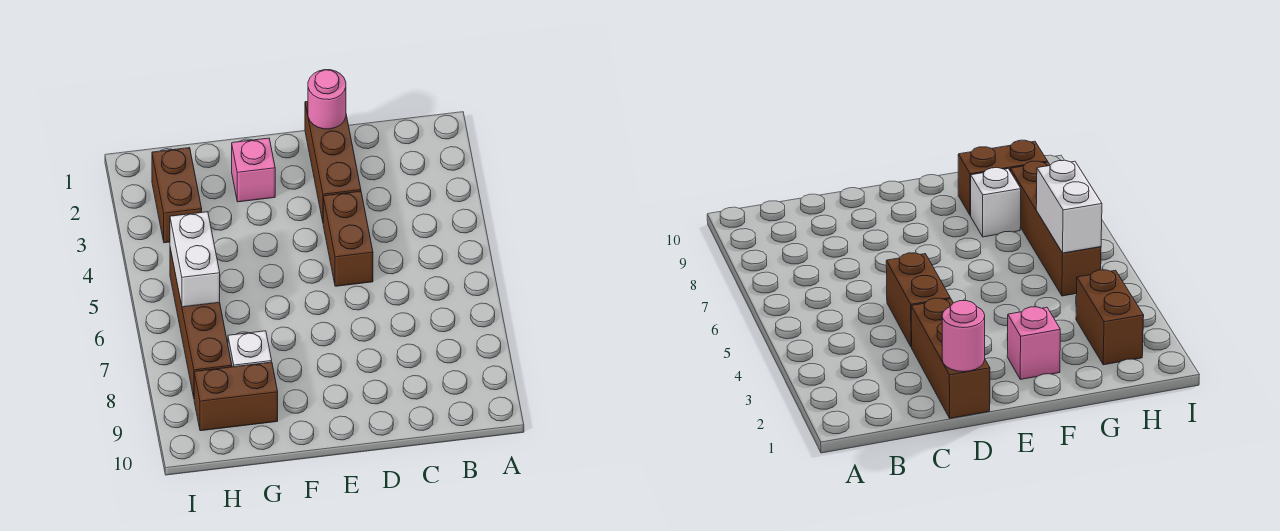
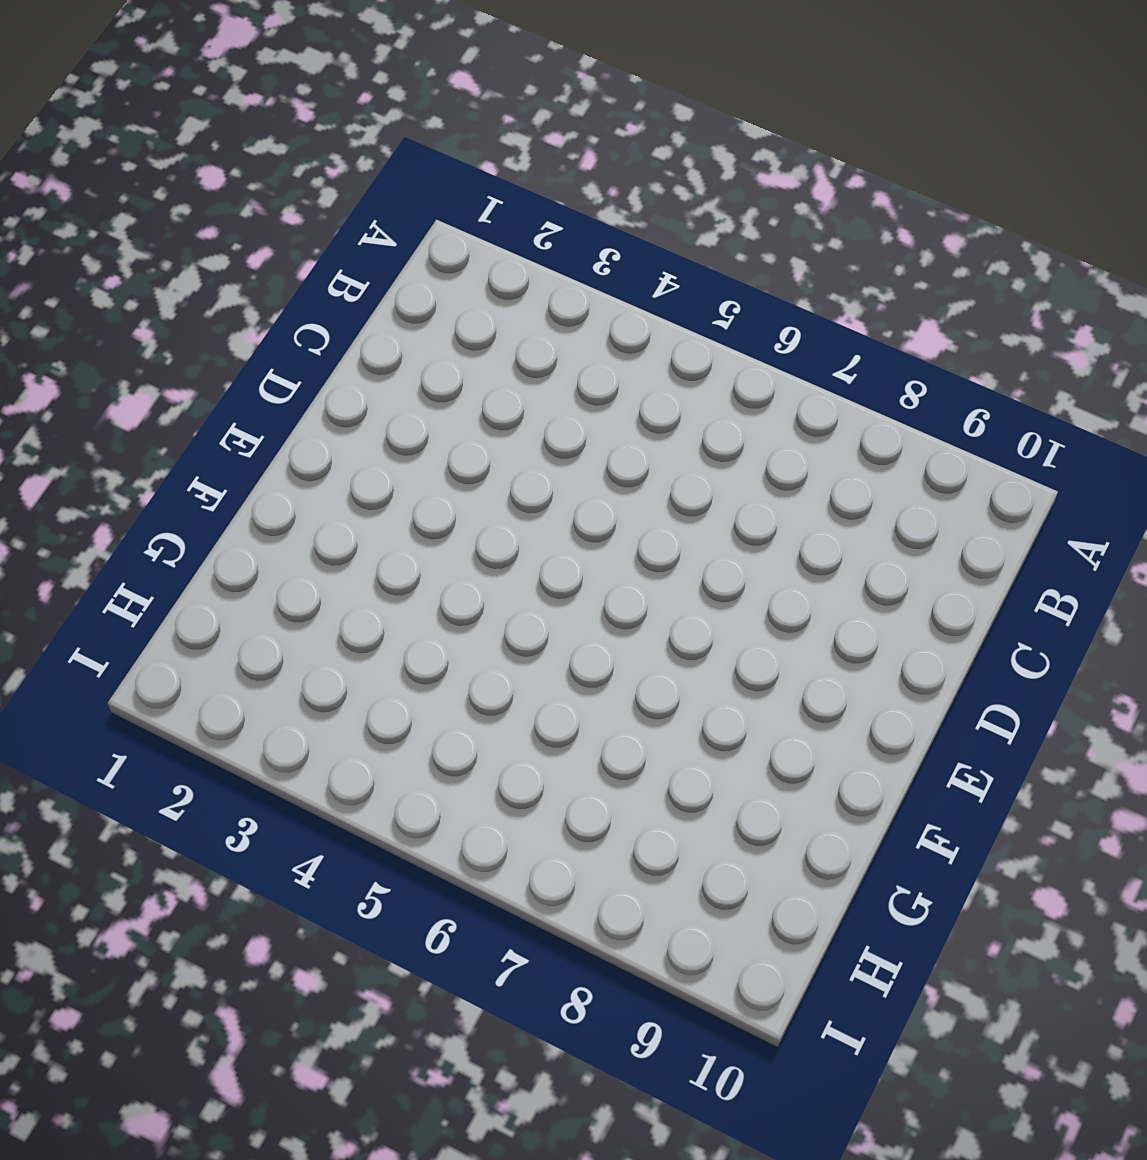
none -> brown 1x3 brick [305,102,361,221]
none -> brown 1x2 brick [323,191,373,286]

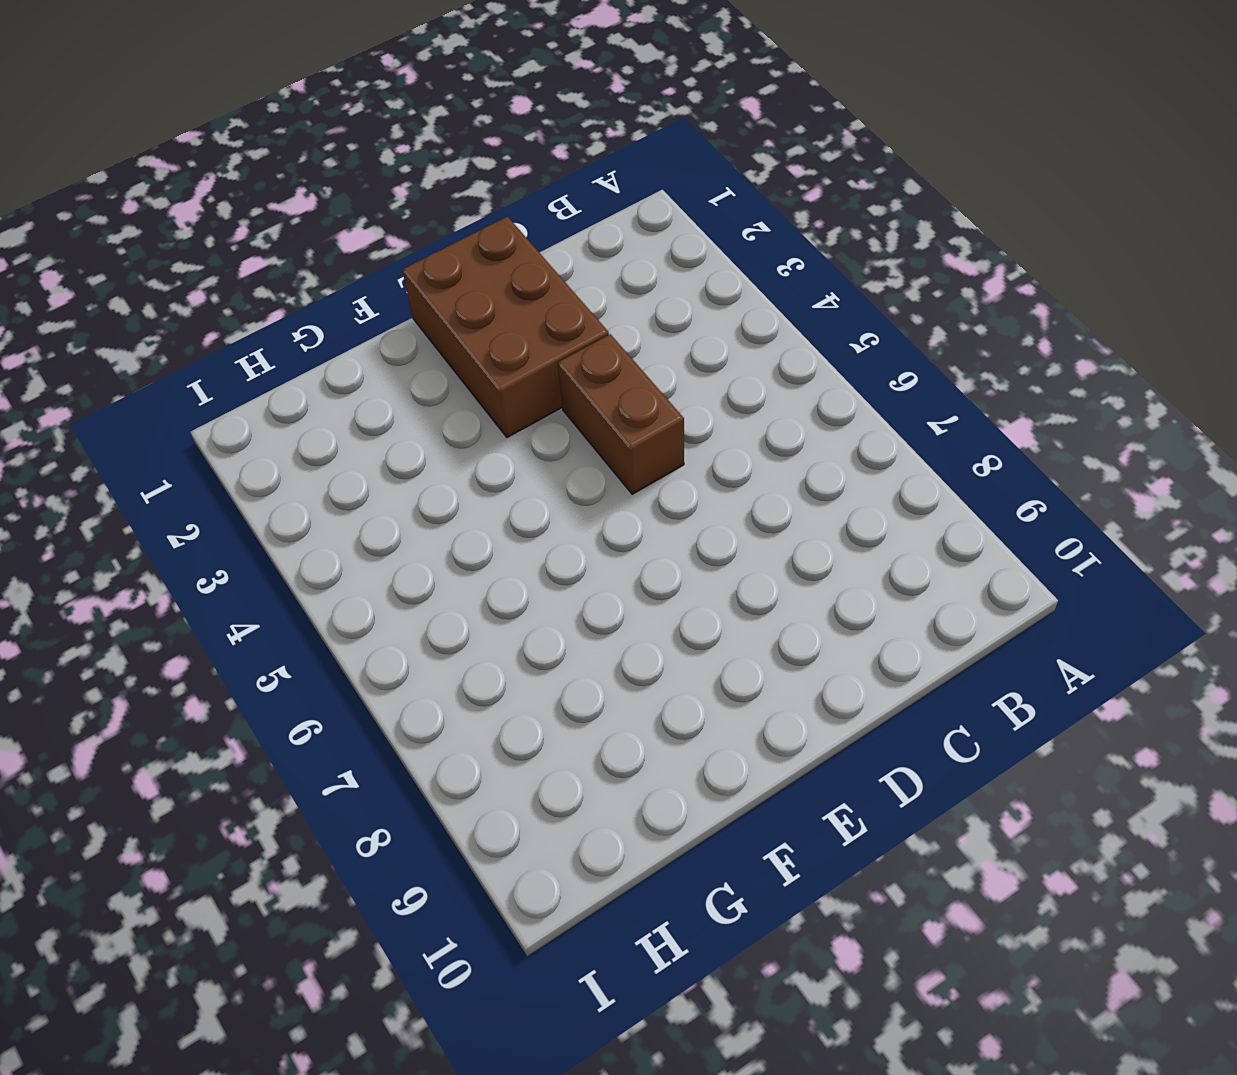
brown 2x3 brick [402,217,609,437] -> brown 1x3 brick [305,102,361,221]
none -> pink 1x1 brick [232,138,275,202]
none -> white 1x1 brick [228,331,272,367]

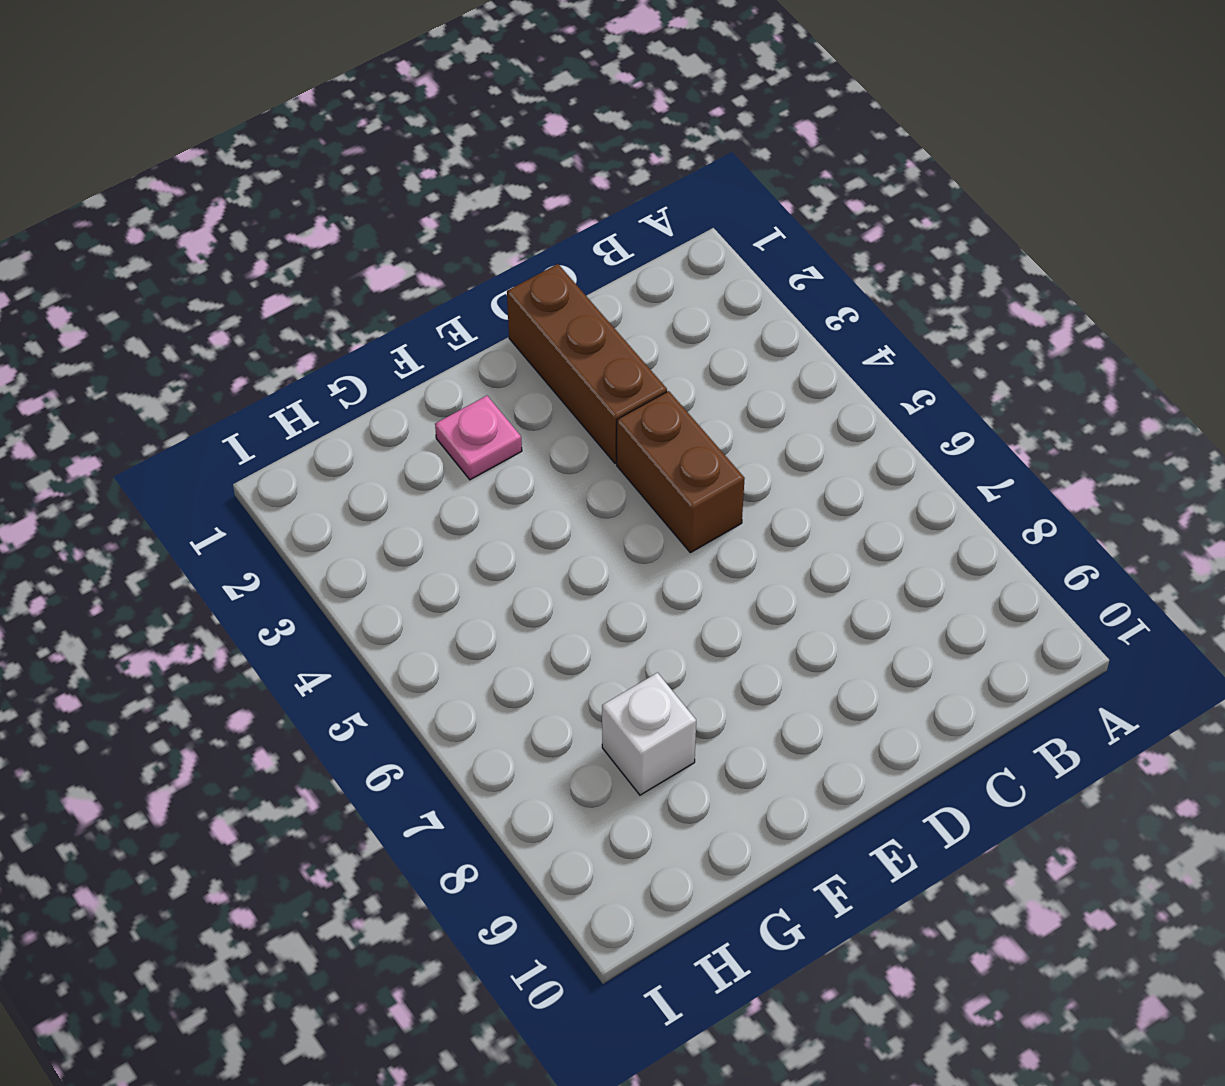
pink 1x1 plate [435,396,522,480] -> pink 1x1 brick [232,138,275,202]
none -> brown 1x2 brick [194,362,278,431]
none -> brown 1x2 brick [152,148,202,243]

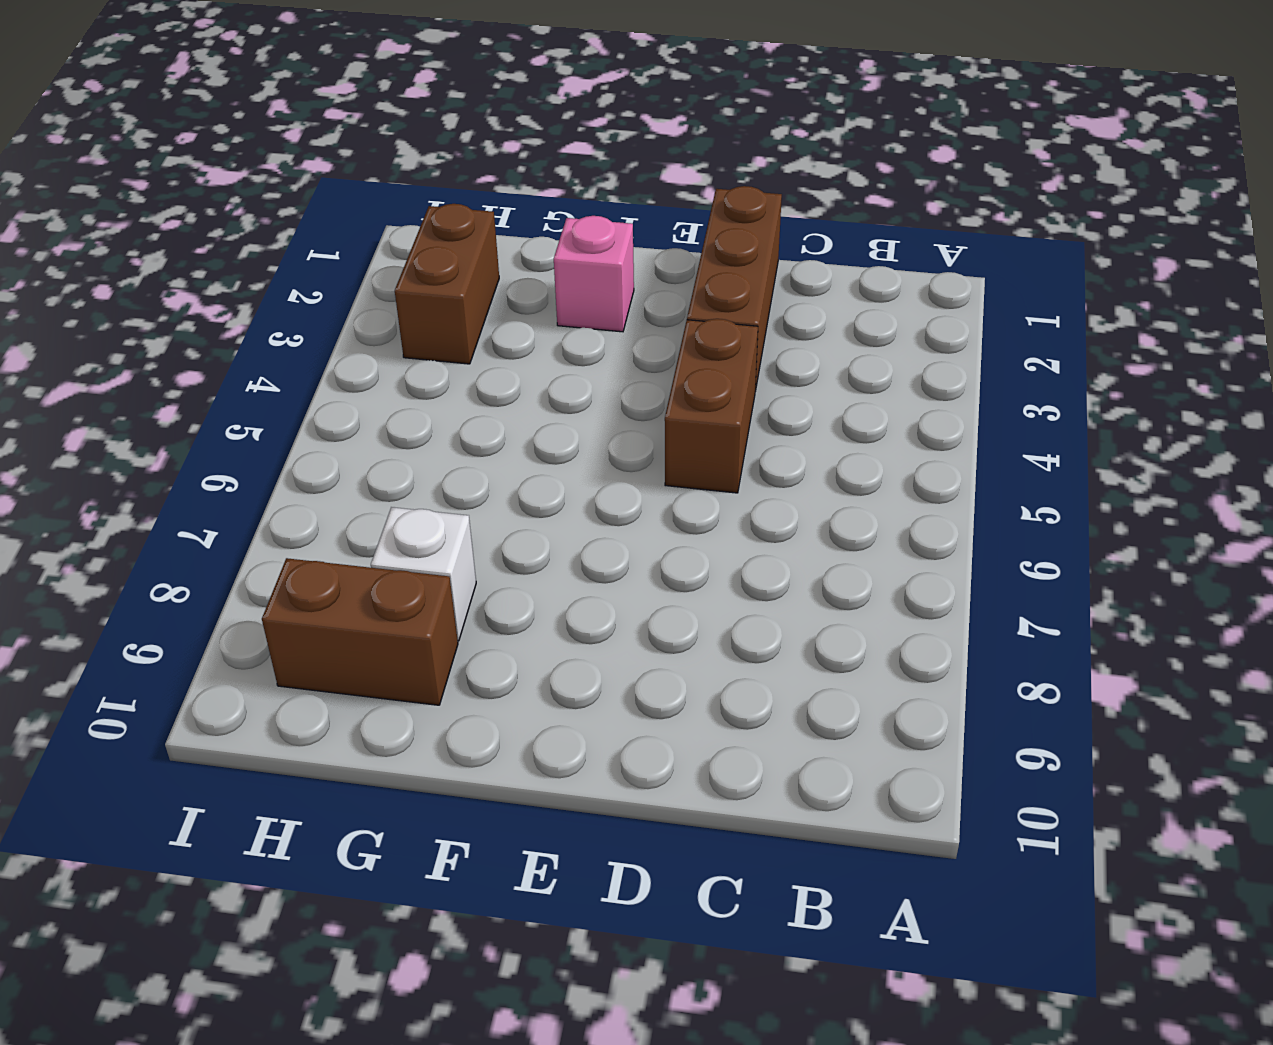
none -> brown 1x4 brick [170,248,232,397]
none -> pink 1x1 round brick [308,70,346,129]

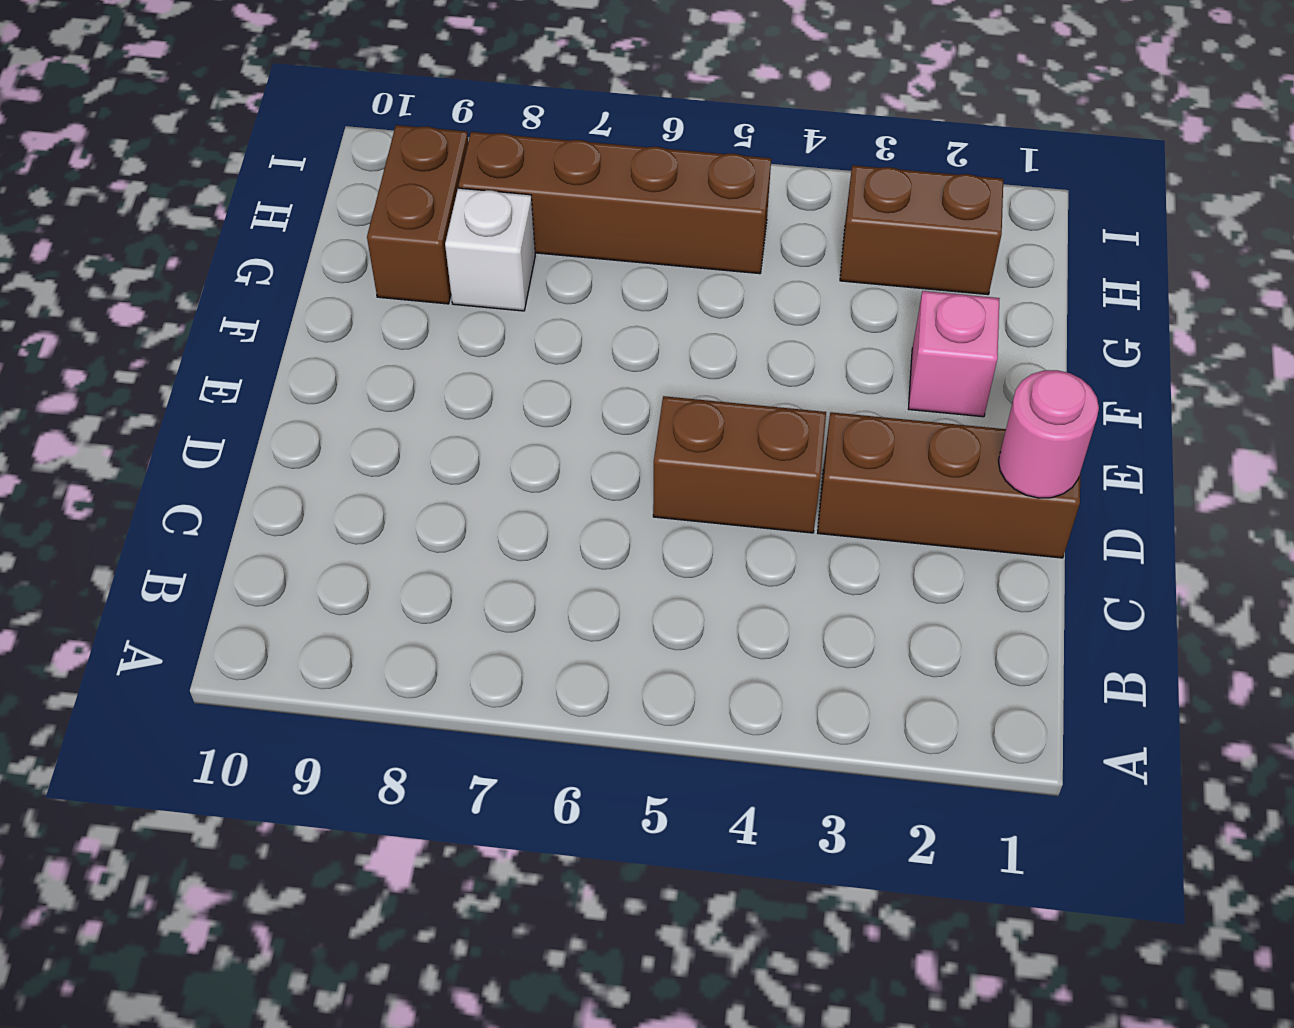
none -> white 1x2 brick [170,212,220,307]

